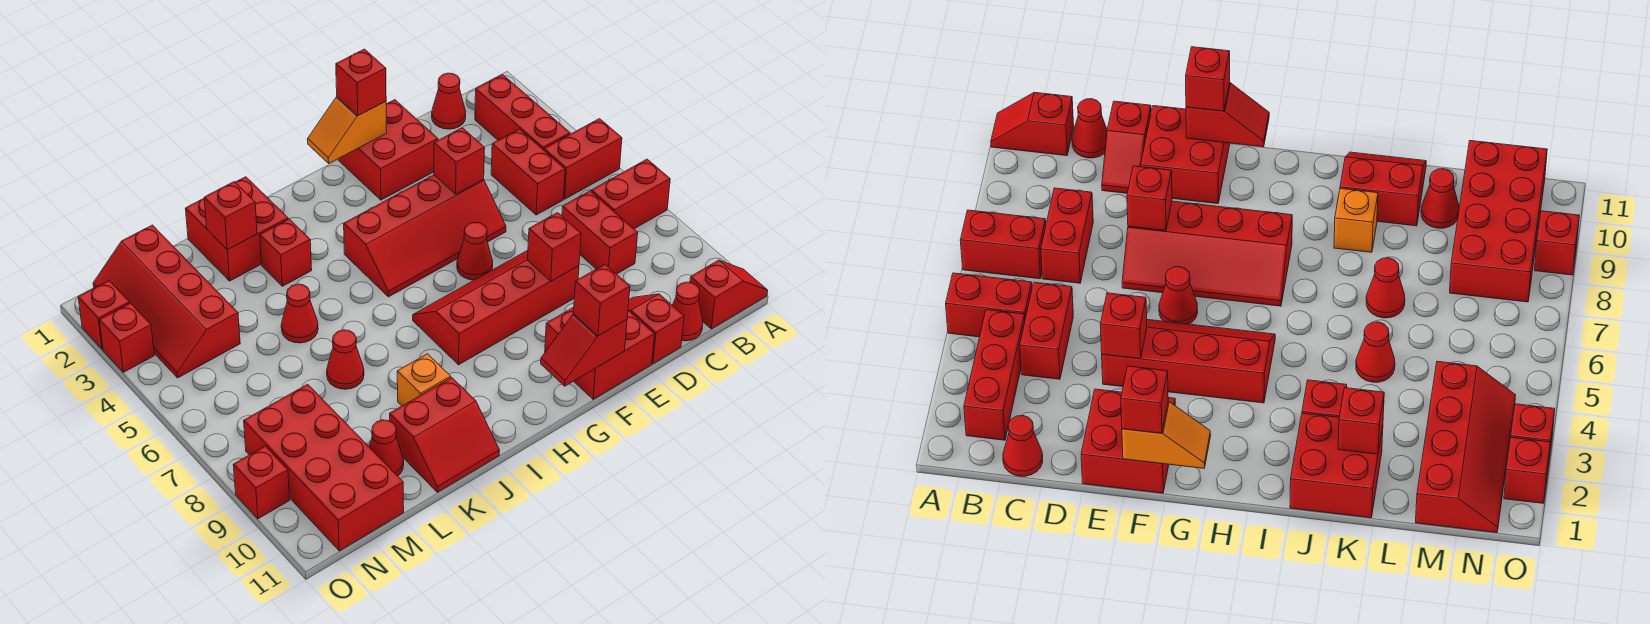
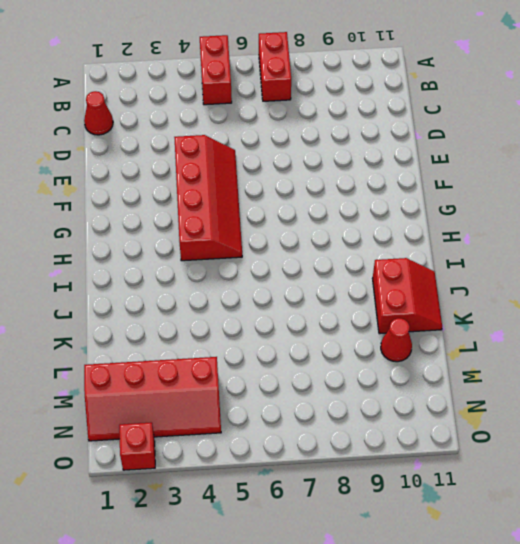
none -> red 1x2 slope [690,260,768,329]
none -> red 1x3 brick [475,75,570,150]
none -> red 1x2 brick [491,129,565,215]
none -> red 1x2 brick [562,191,638,274]

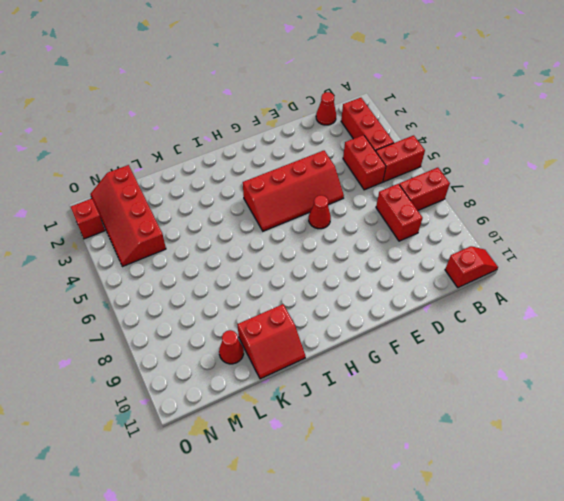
none -> red 1x1 cone [672,282,703,341]
none -> red 1x2 slope [628,294,684,364]
none -> red 2x2 brick [338,100,438,200]
none -> red 2x4 slope [413,250,579,365]

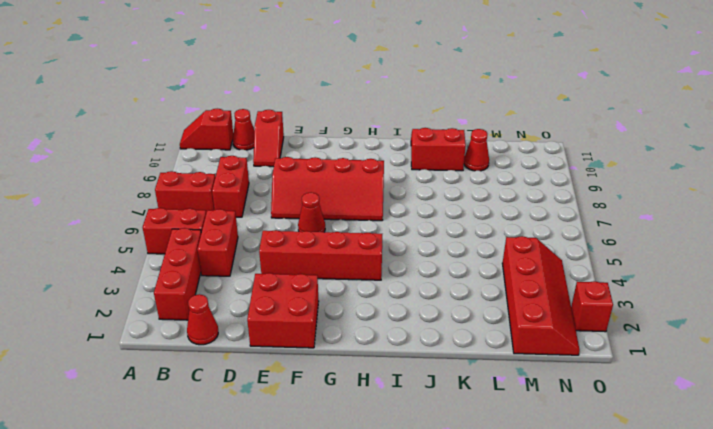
none -> red 2x2 brick [545,307,654,399]
none -> red 2x2 brick [185,177,288,281]
none -> red 1x1 brick [260,219,312,286]
none -> orange 1x1 brick [397,354,451,406]

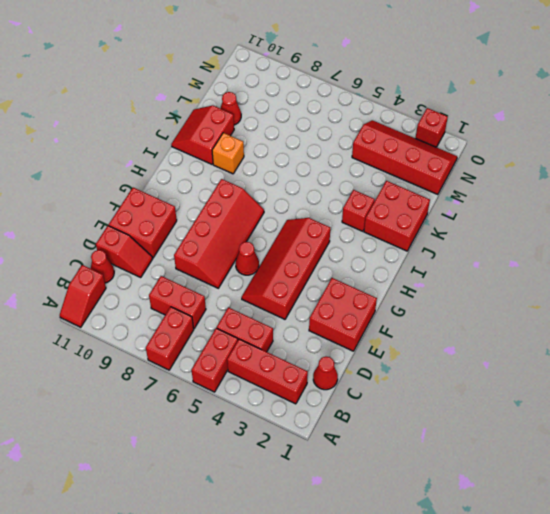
none -> red 1x1 cone [281,284,318,343]
none -> red 1x1 cone [327,330,364,389]
none -> red 2x4 brick [244,384,404,551]
none -> red 1x1 brick [99,303,154,372]

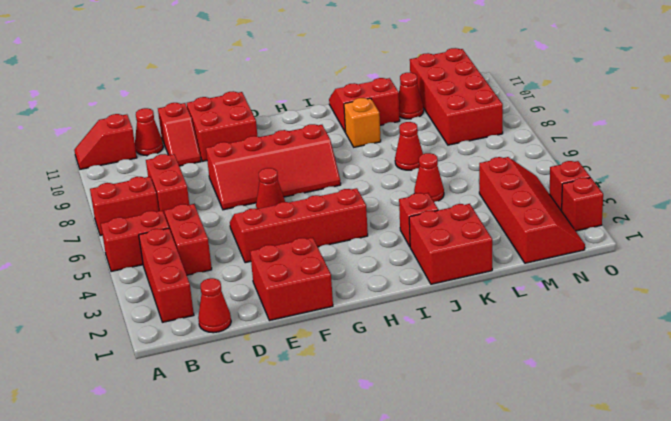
none -> red 1x1 brick [233,446,290,519]
none -> red 1x1 brick [434,128,485,194]
none -> red 1x1 brick [528,213,581,281]
none -> orange 1x2 slope [308,97,387,163]

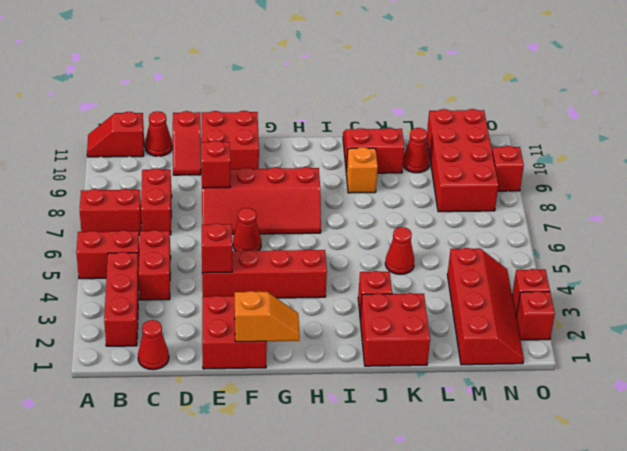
none -> red 1x1 cone [327,330,364,389]
none -> red 1x2 slope [541,314,627,386]
none -> red 1x1 brick [204,182,257,250]
none -> red 1x1 brick [336,49,386,115]

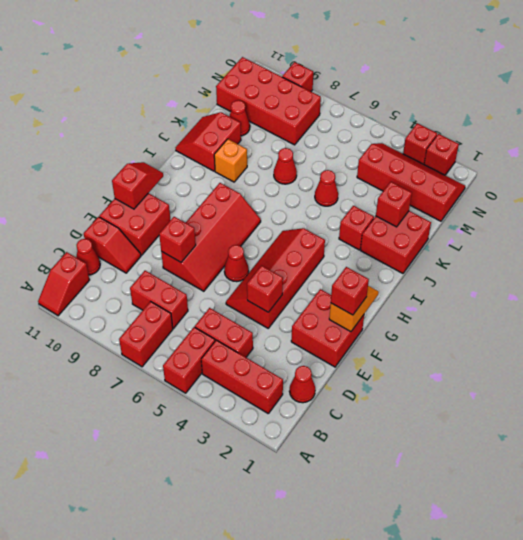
none -> red 1x1 brick [573,264,630,336]

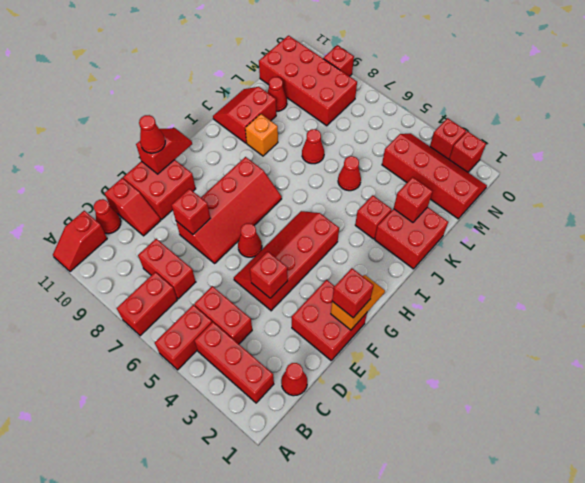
red 1x1 cone [139,115,165,153] -> red 1x1 brick [573,264,630,336]

